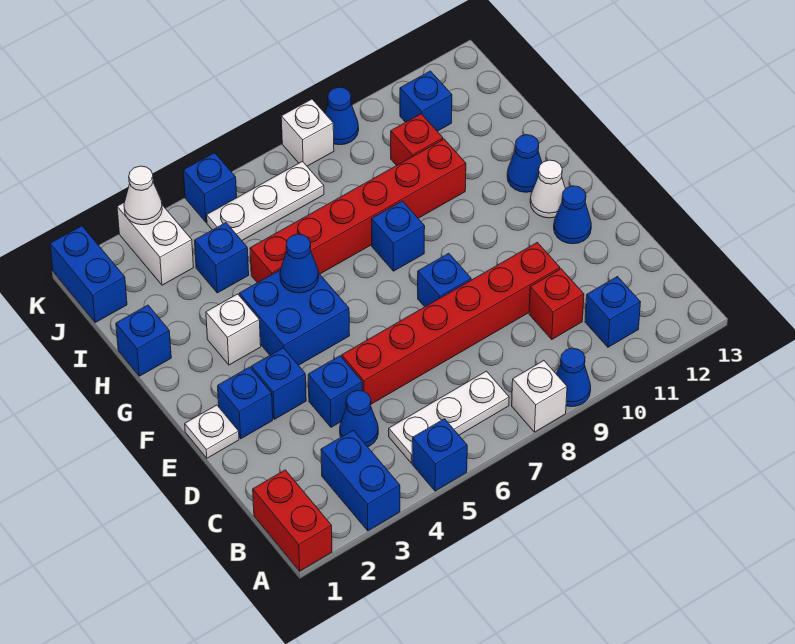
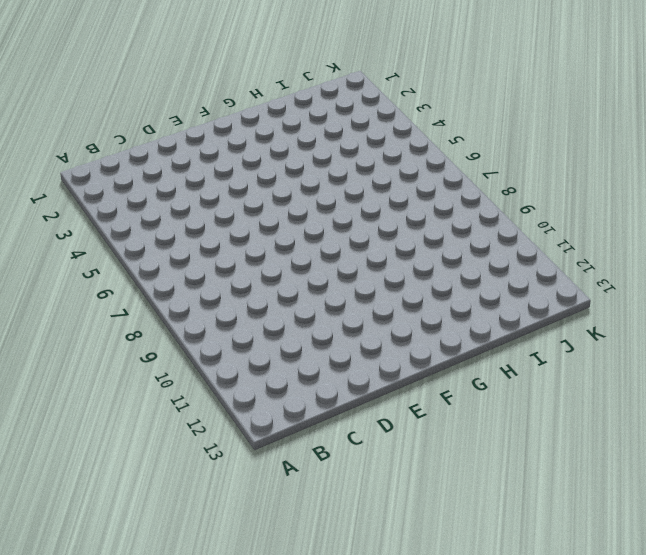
none -> red 1x2 brick [253,470,332,571]
none -> blue 1x2 brick [321,430,400,531]
none -> blue 1x1 brick [412,419,467,491]
none -> white 1x1 brick [512,361,567,432]

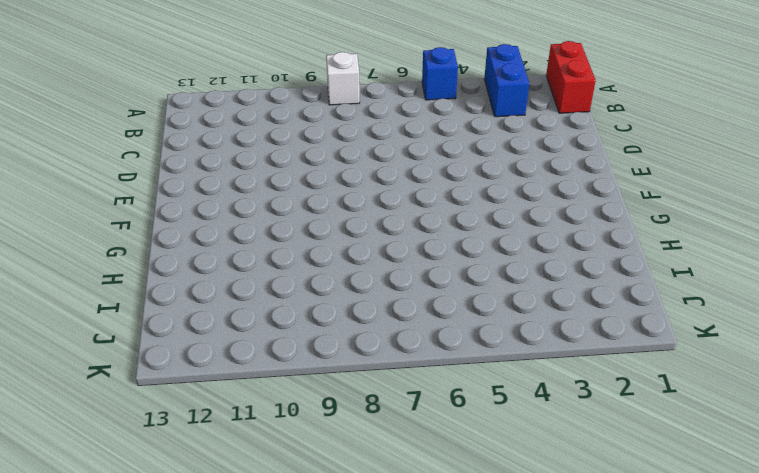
none -> blue 1x1 cone [556,348,591,407]
none -> white 1x3 plate [389,371,509,463]
none -> blue 1x1 brick [585,277,641,347]
none -> blue 1x1 cone [340,390,378,447]

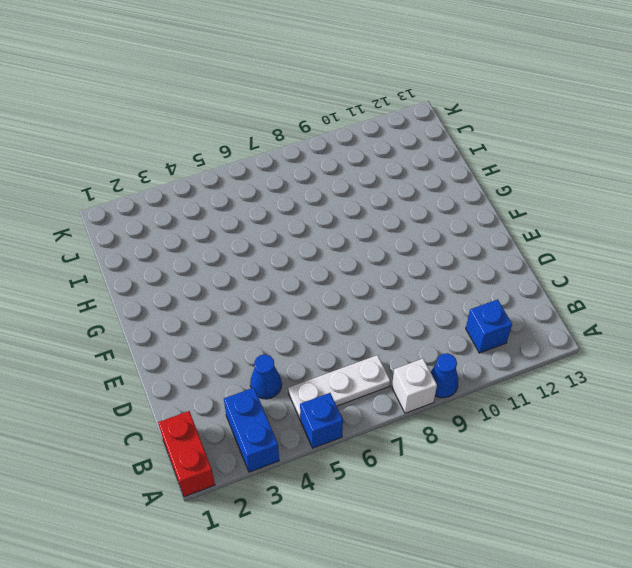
none -> red 1x1 brick [529,269,584,339]
none -> blue 1x1 brick [308,356,362,427]
none -> red 1x6 brick [342,242,560,404]
none -> white 1x1 plate [185,405,239,458]

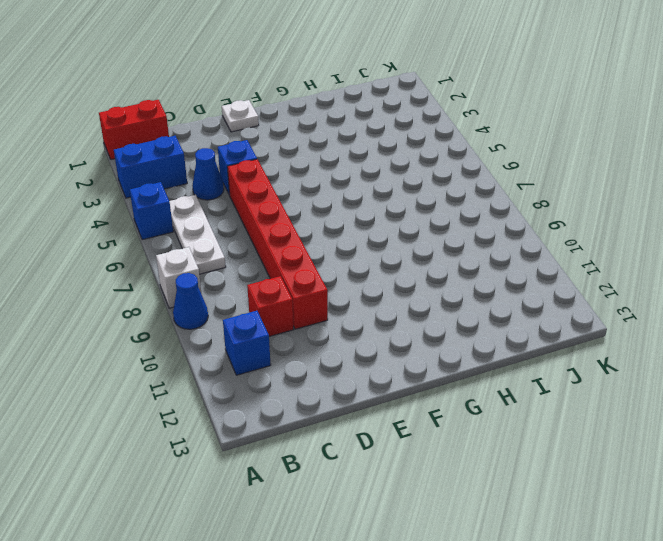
none -> blue 1x1 brick [218,367,273,439]
none -> blue 1x1 brick [251,348,306,419]
none -> blue 1x1 brick [418,253,471,307]
none -> blue 1x1 cone [554,186,591,244]

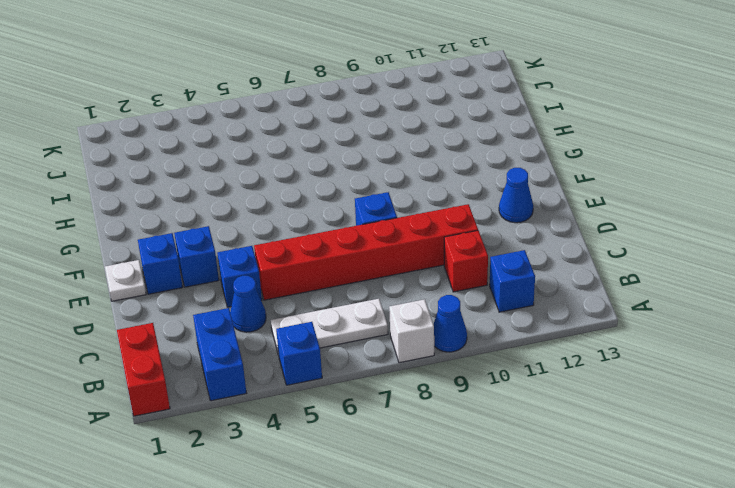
none -> blue 2x2 brick [239,270,350,365]
none -> white 1x1 cone [530,160,565,218]
none -> white 1x1 brick [206,294,261,365]
none -> blue 1x1 brick [372,201,425,271]

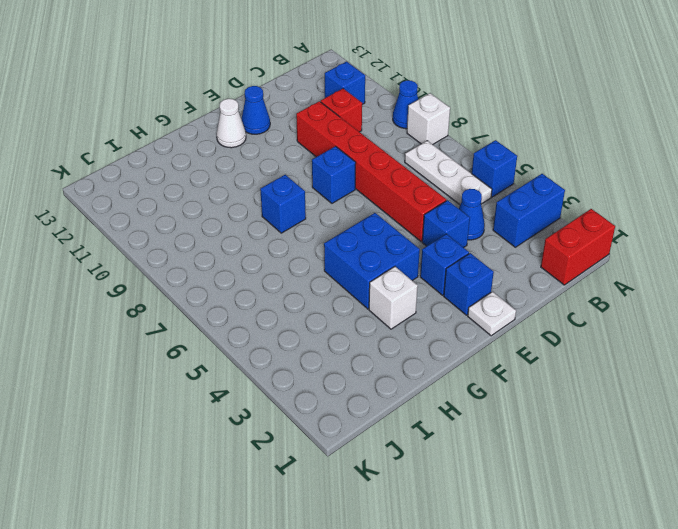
none -> blue 1x1 cone [507,135,542,192]
none -> blue 1x1 brick [116,305,171,376]
none -> red 1x6 brick [250,139,466,283]
none -> blue 1x1 brick [195,223,249,293]

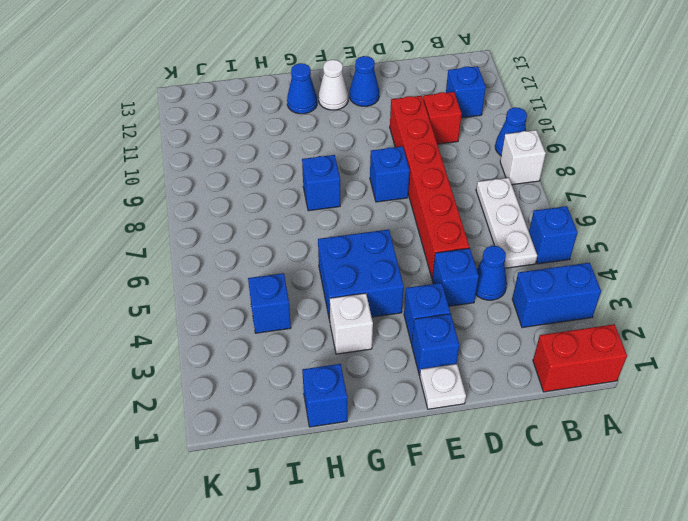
none -> red 1x6 brick [250,139,466,283]
none -> red 1x1 brick [391,114,443,166]
none -> blue 1x2 brick [50,226,127,322]
none -> white 1x2 brick [117,203,194,285]

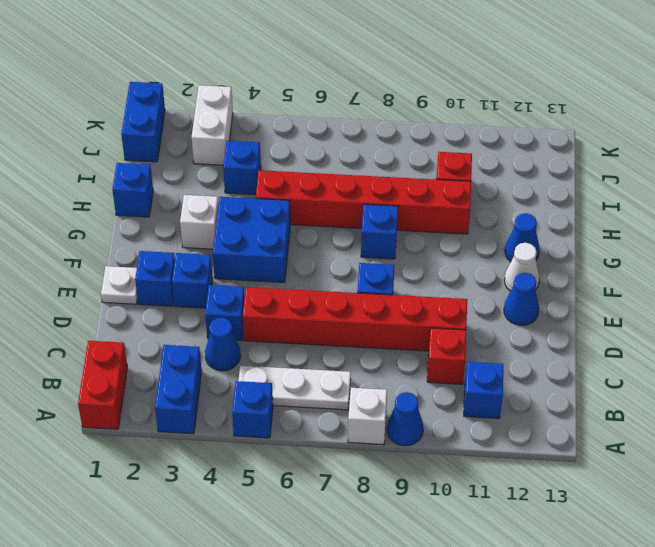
none -> white 1x3 plate [207,162,324,240]
none -> blue 1x1 brick [400,71,452,131]
none -> blue 1x1 brick [183,153,237,222]
none -> white 1x1 brick [281,99,334,166]

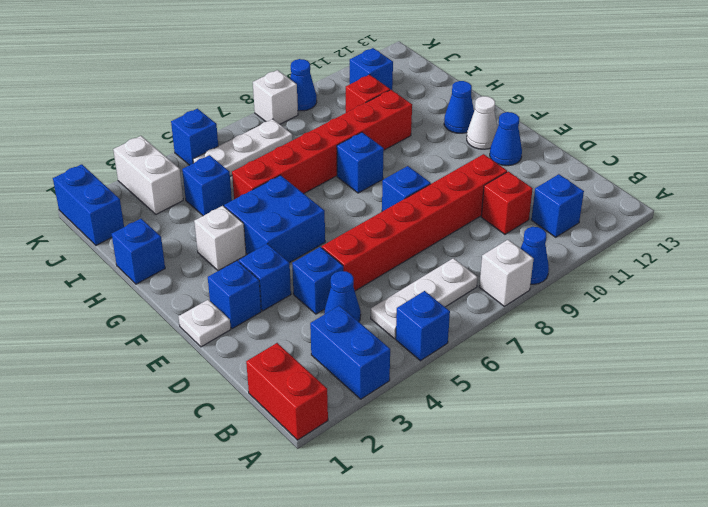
none -> blue 1x1 cone [280,234,319,293]
none -> white 1x1 cone [124,166,162,225]

